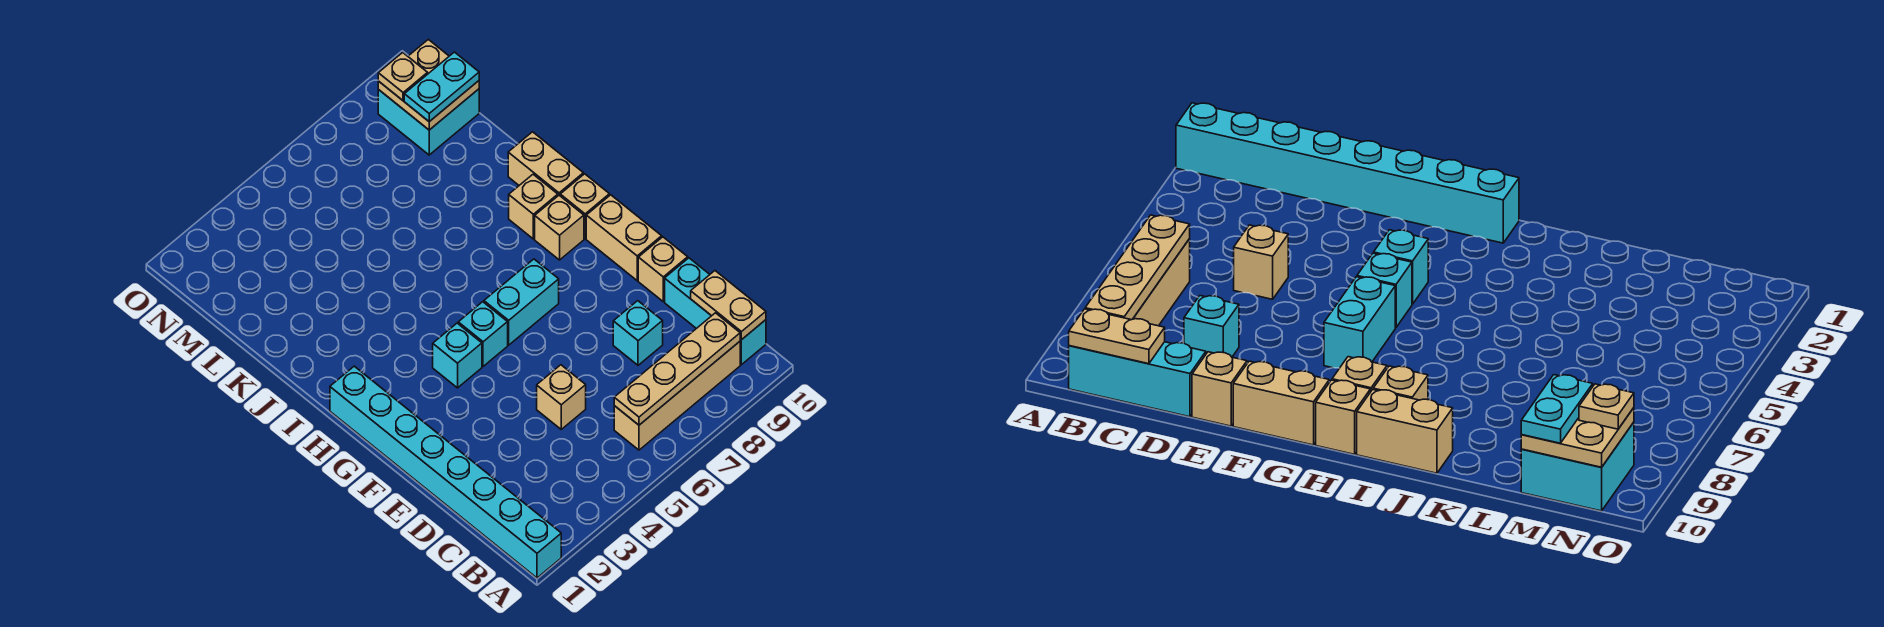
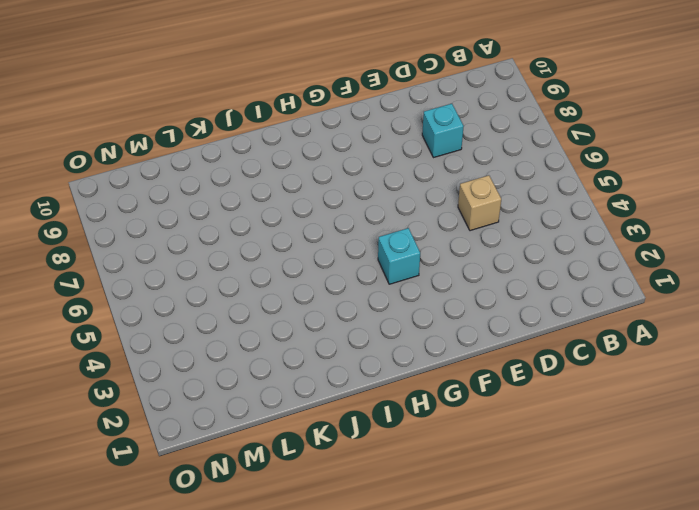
none -> cyan 1x8 brick [330,366,561,578]
none -> tan 1x4 brick [614,342,740,450]
none -> cyan 1x3 brick [665,258,766,365]

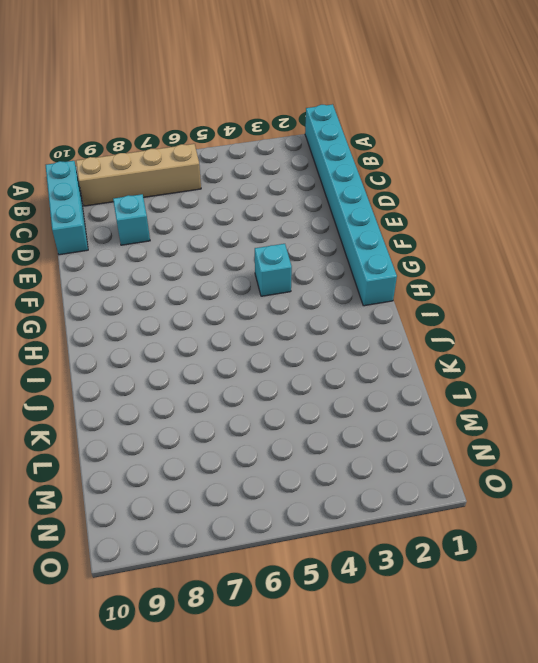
none -> tan 1x1 brick [537,365,586,429]
none -> tan 1x1 brick [638,237,688,301]
none -> tan 1x2 brick [586,195,662,281]

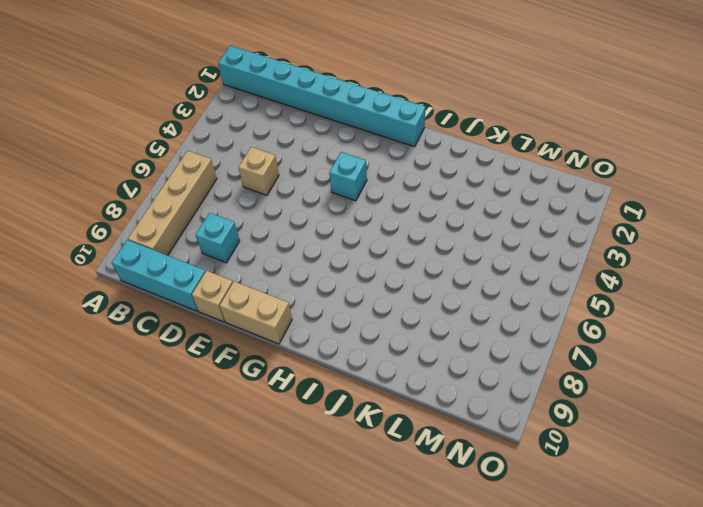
none -> cyan 1x1 brick [458,302,508,366]
none -> cyan 1x2 brick [484,259,559,345]
none -> tan 1x1 brick [535,195,584,260]

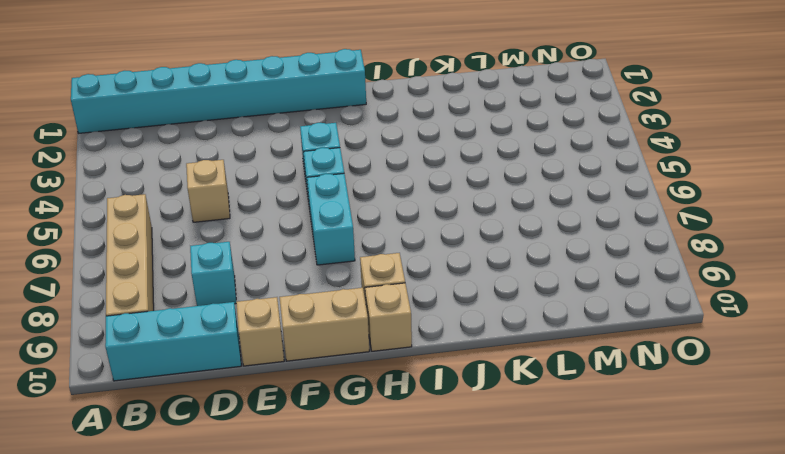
none -> tan 1x1 brick [509,174,558,239]
none -> tan 1x2 brick [508,132,583,196]
none -> cyan 2x2 brick [378,89,479,155]

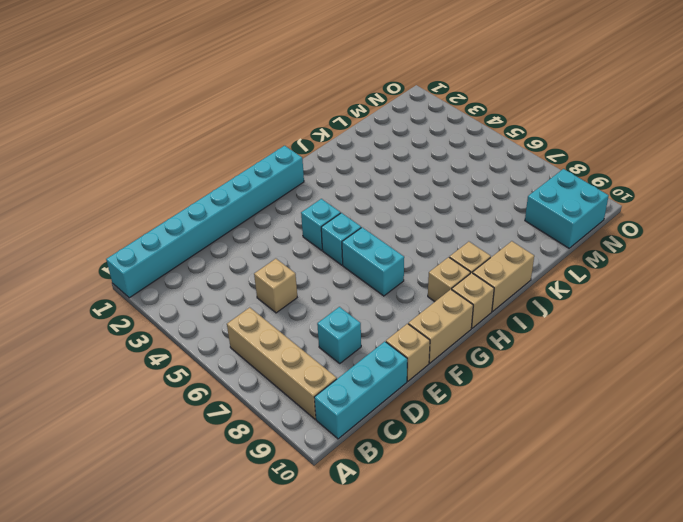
none -> tan 1x4 plate [614,313,740,425]
none -> tan 1x2 plate [691,271,766,340]
none -> tan 2x2 plate [378,39,479,130]

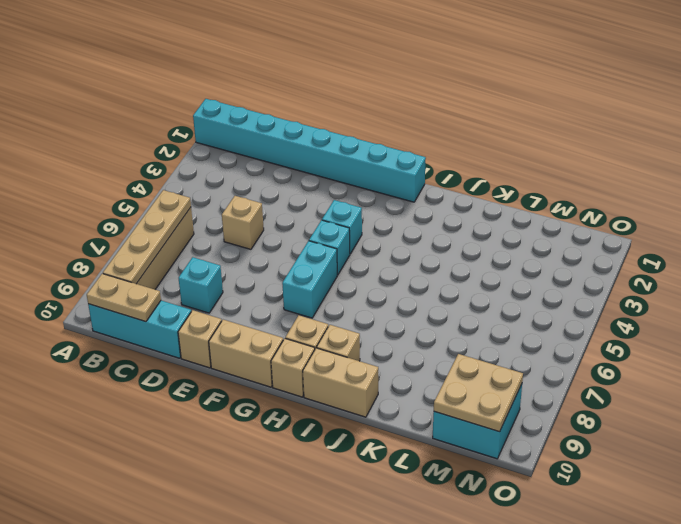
none -> cyan 1x2 plate [404,52,479,122]
none -> tan 1x1 plate [378,53,428,101]

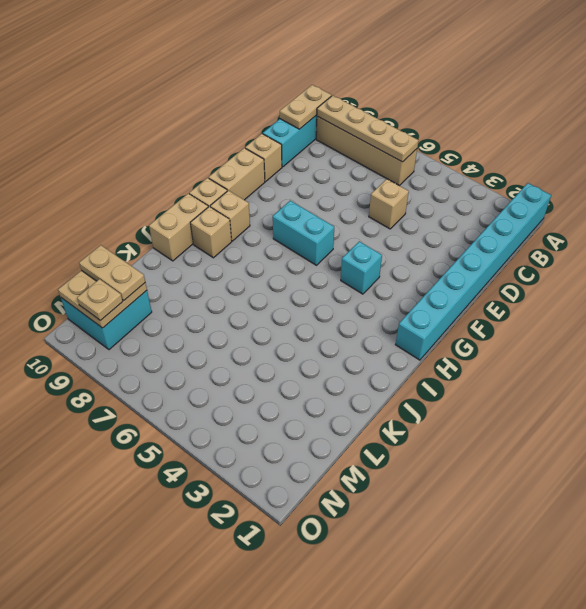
tan 1x2 plate [79,245,145,300] -> cyan 1x2 plate [404,52,479,122]
none -> cyan 1x1 brick [613,301,663,365]
none -> cyan 1x1 brick [458,302,508,366]

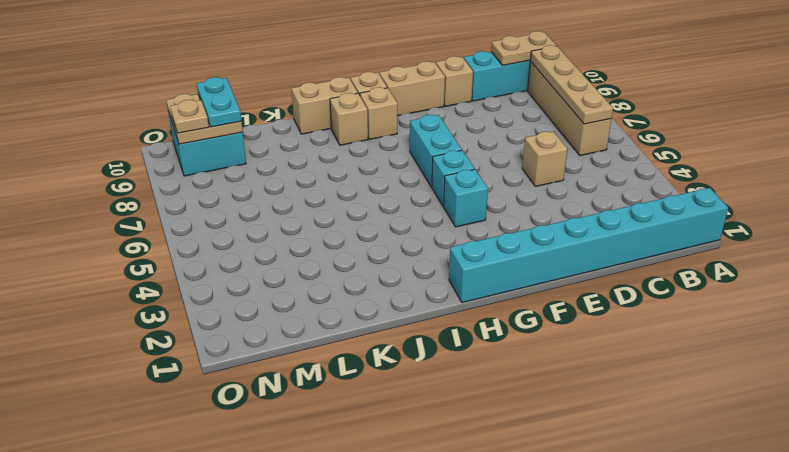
none -> cyan 1x1 brick [613,301,663,365]

